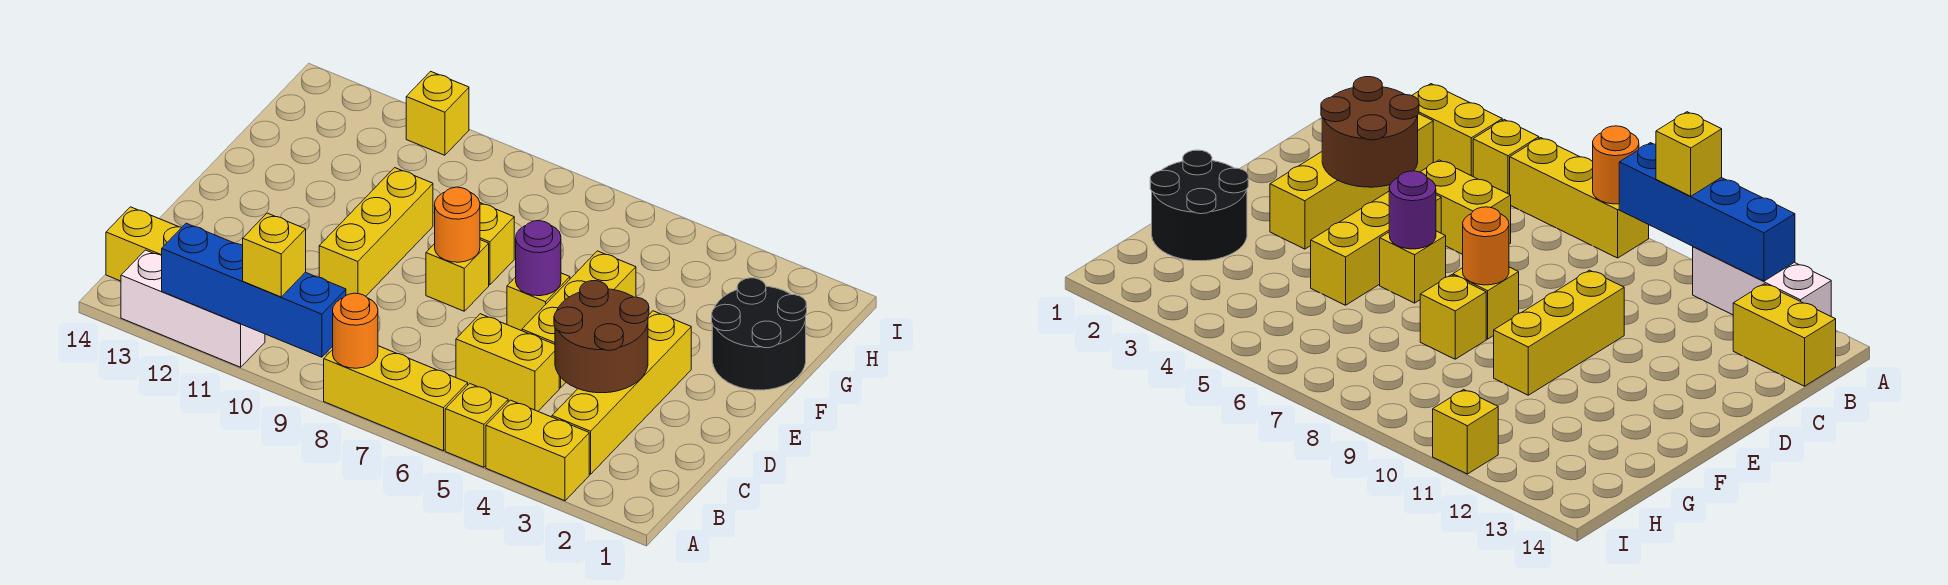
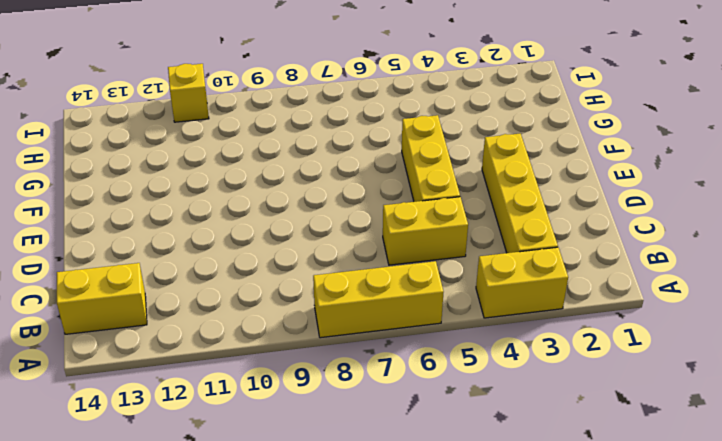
none -> yellow 1x1 brick [445,384,508,467]
none -> white 1x3 brick [121,250,265,367]
none -> yellow 1x3 brick [319,168,433,296]

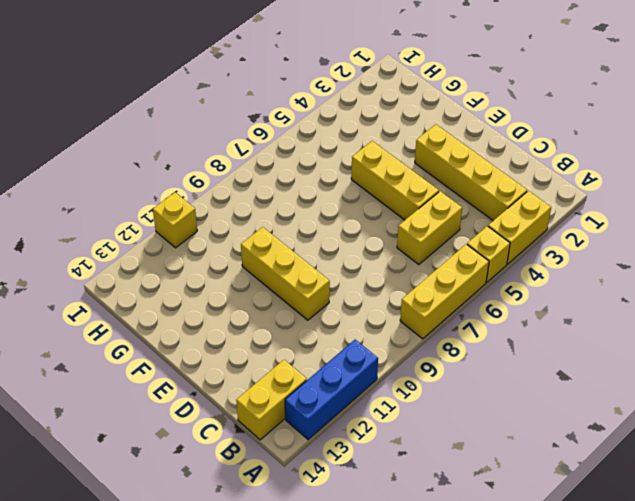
blue 1x3 brick [285,339,378,439] -> white 1x3 brick [121,250,265,367]
none -> yellow 1x1 brick [507,273,570,331]
none -> yellow 1x1 brick [426,240,489,311]
none -> black 2x2 round brick [712,278,807,390]

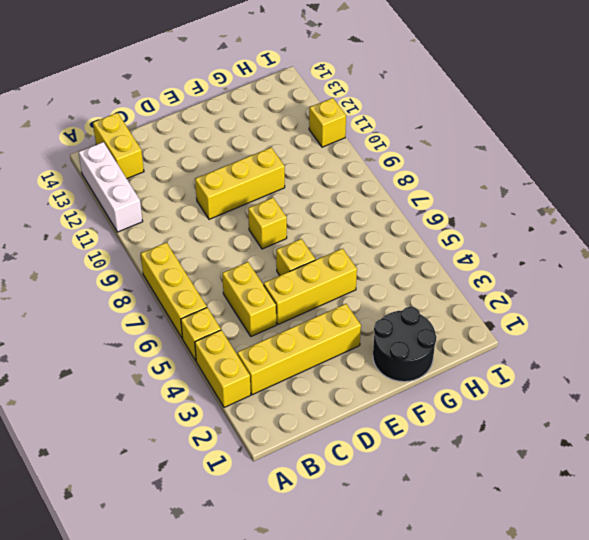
none -> yellow 1x1 brick [480,203,514,285]
none -> orange 1x1 round brick [333,293,378,368]
none -> blue 1x4 brick [162,223,346,357]

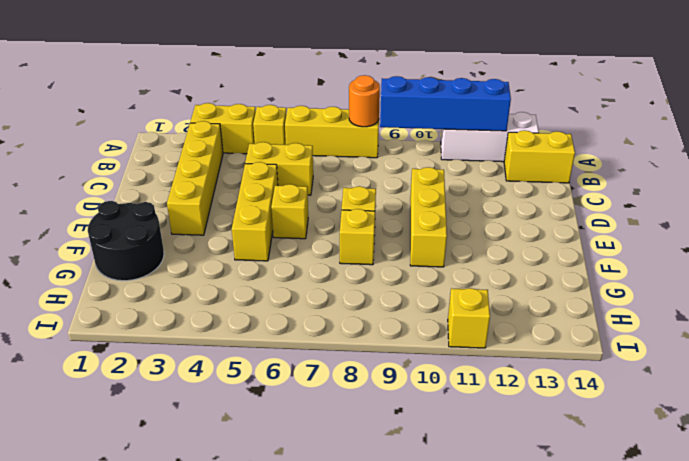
none -> brown 2x2 round brick [554,281,649,393]
none -> purple 1x1 round brick [516,221,561,296]
none -> orange 1x1 round brick [435,187,480,262]

